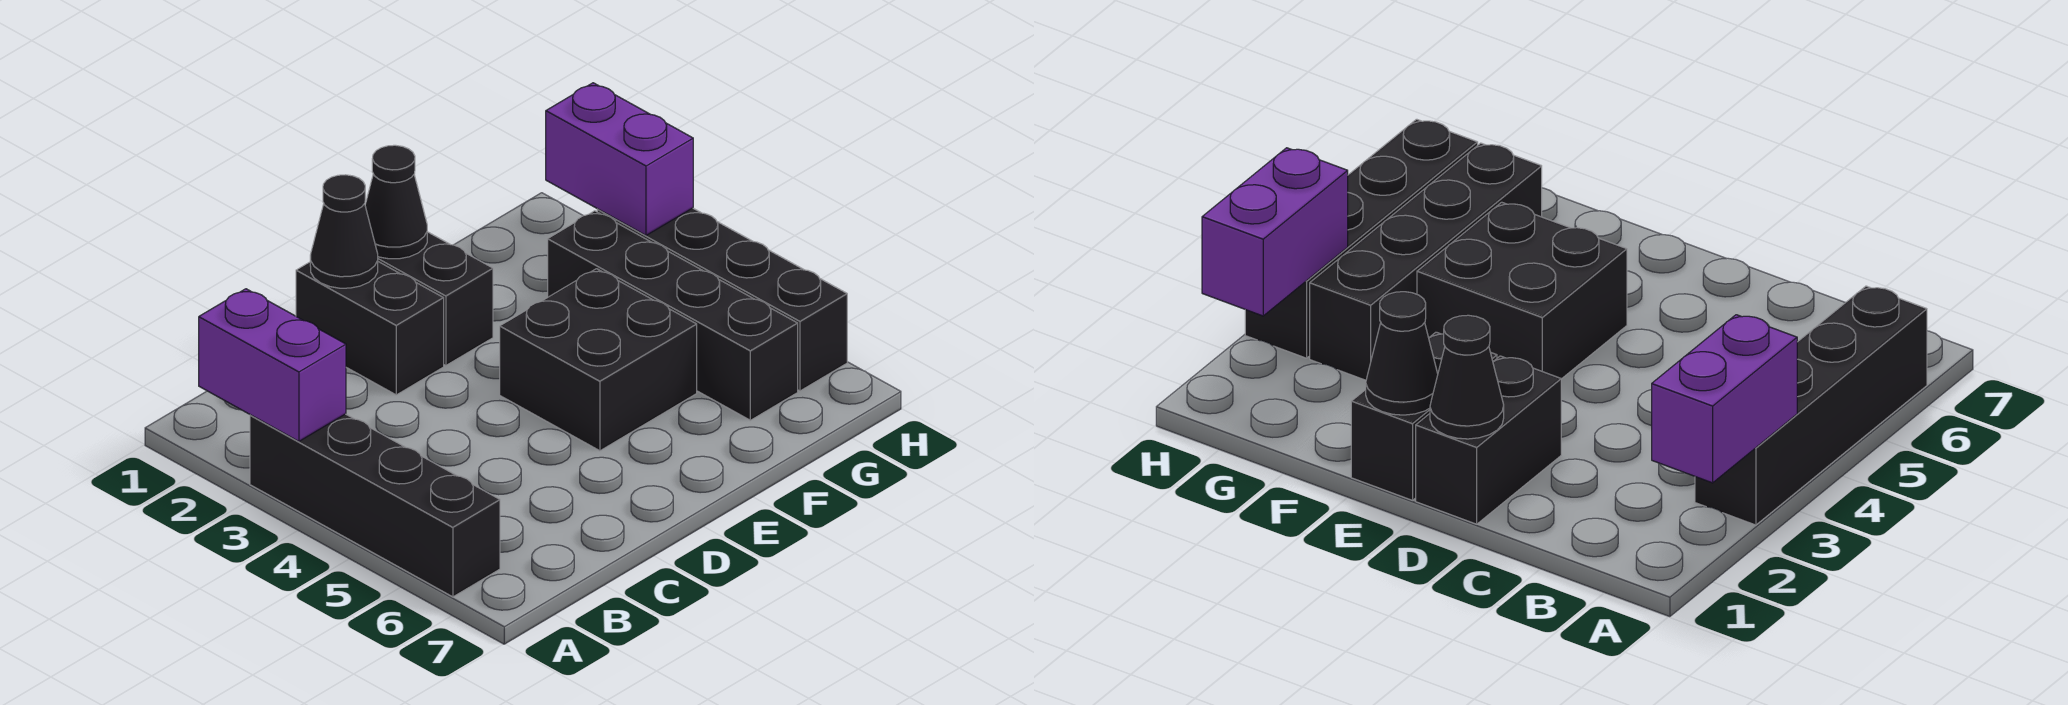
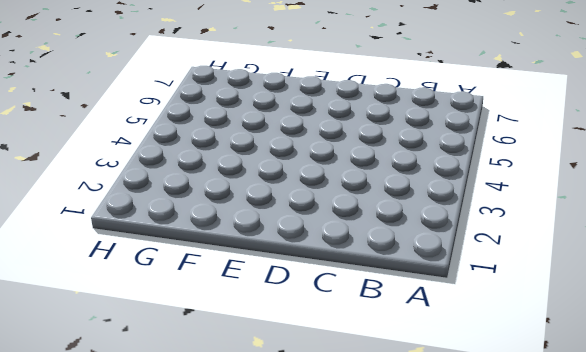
none -> black 1x4 brick [250,414,500,597]
none -> black 1x2 brick [296,262,444,395]

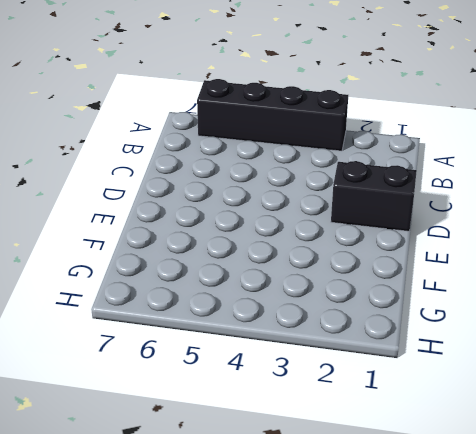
none -> black 1x2 brick [378,232,493,365]
none -> black 2x2 brick [500,269,697,451]

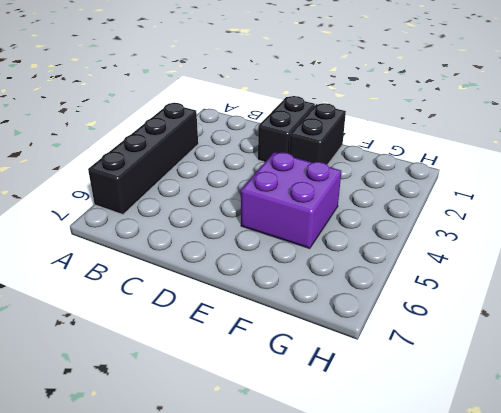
purple 2x2 brick [241,152,341,249] -> black 2x2 brick [500,269,697,451]
none -> black 1x4 brick [548,211,798,420]
none -> black 1x4 brick [597,208,847,391]

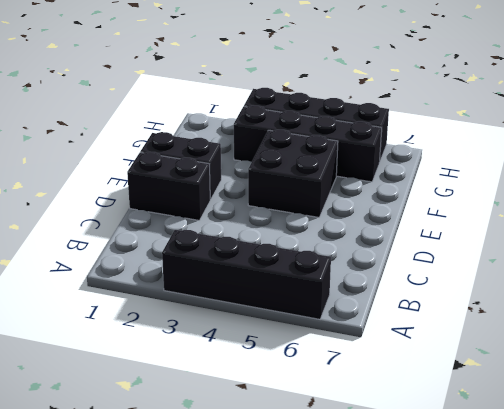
none -> purple 1x2 brick [199,289,346,441]
none -> black 1x1 cone [310,175,378,288]

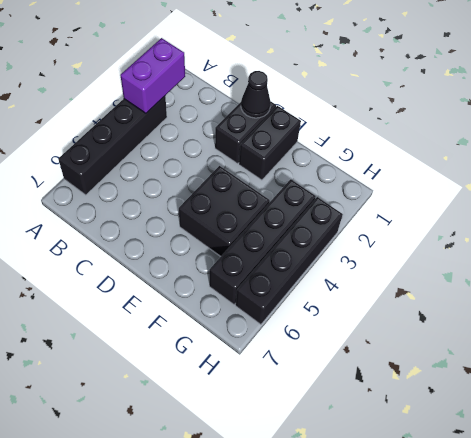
none -> black 1x1 cone [365,145,427,259]
none -> purple 1x2 brick [546,83,693,235]

